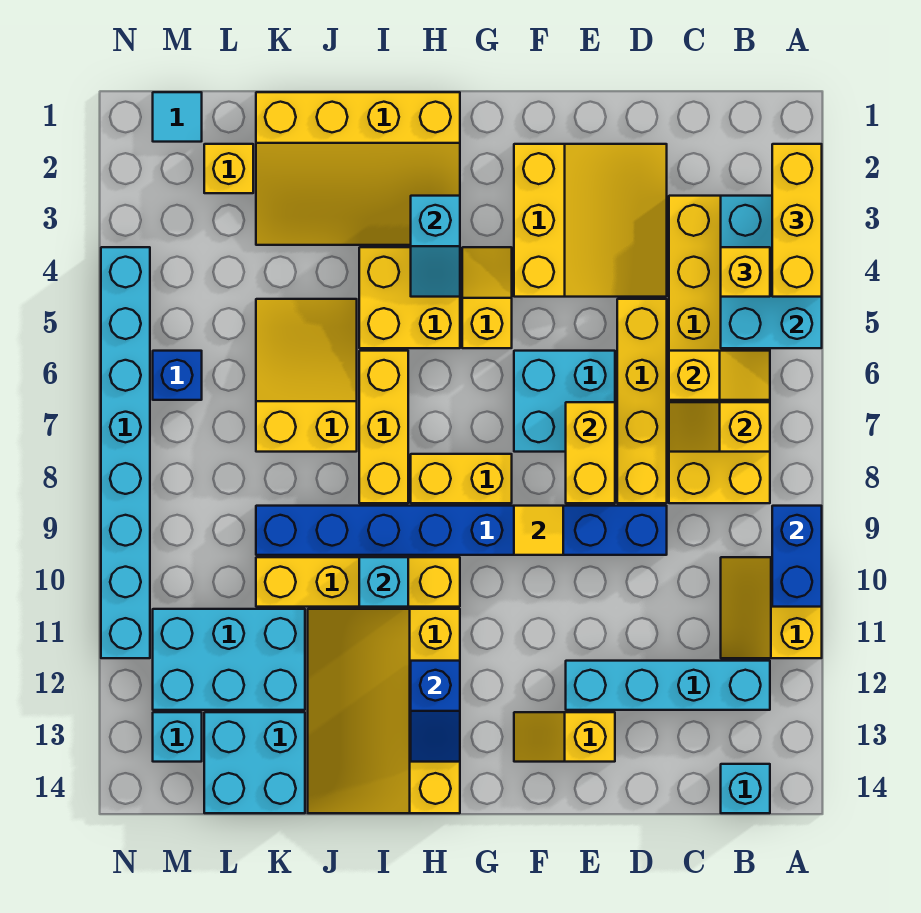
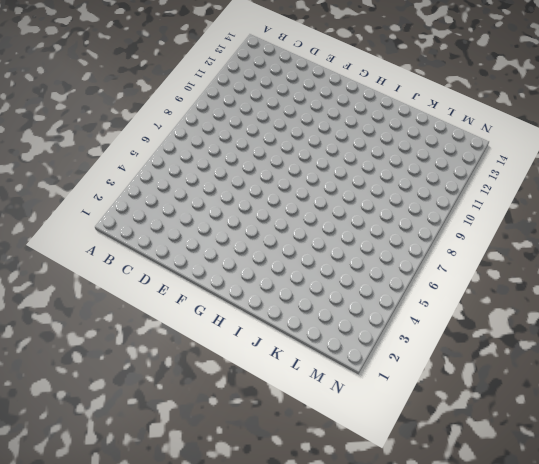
none -> yellow 2x2 slope [721,557,822,658]
none -> yellow 2x6 brick [669,196,770,503]
none -> cyan 1x4 brick [566,661,770,710]
none -> cyan 1x1 brick [721,764,770,813]

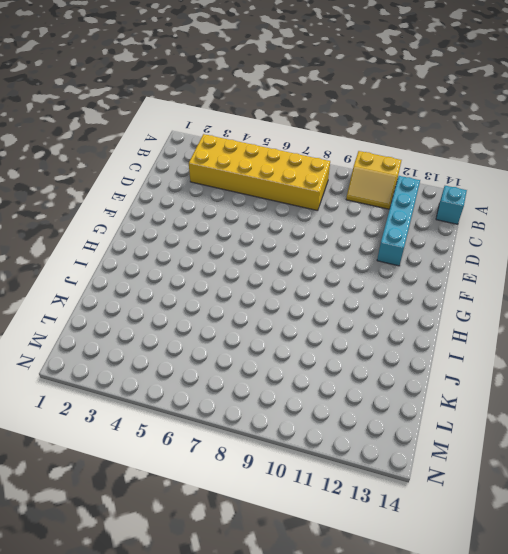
none -> yellow 3x3 slope [514,144,667,297]
none -> yellow 1x4 brick [617,299,667,503]
none -> blue 1x8 brick [256,506,667,555]
none -> cyan 2x2 brick [514,351,615,452]

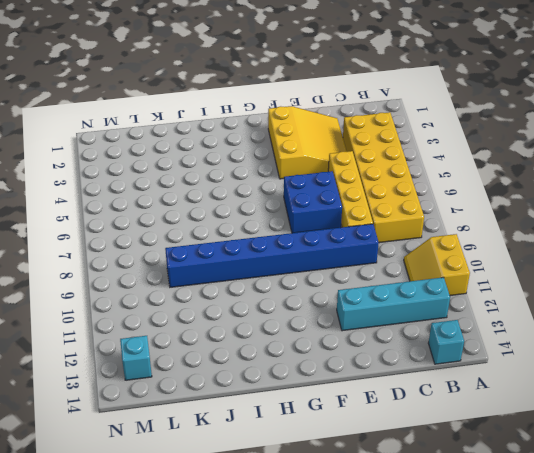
blue 2x2 brick [284,171,342,233] -> cyan 2x2 brick [514,351,615,452]
none -> yellow 1x2 slope [514,712,615,762]
none -> yellow 1x2 slope [462,247,512,348]
none -> yellow 1x2 brick [411,454,512,503]
none -> yellow 3x4 slope [256,92,460,245]

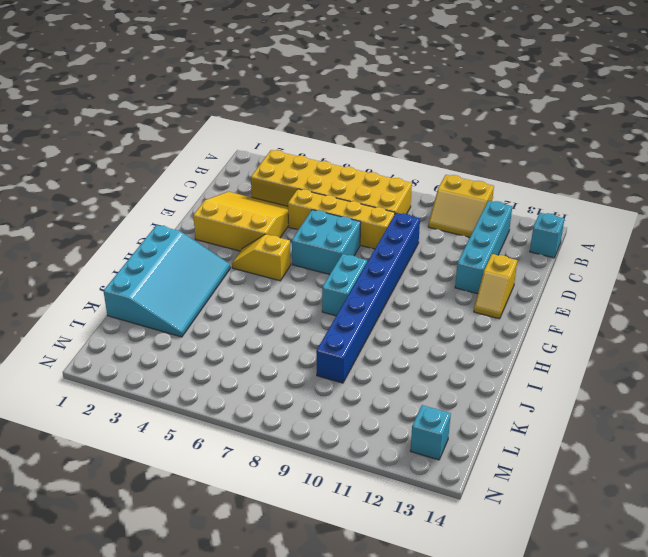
cyan 1x2 brick [322,254,367,316] -> yellow 1x2 brick [411,454,512,503]
cyan 3x4 slope [104,225,230,337] -> yellow 3x4 slope [256,92,460,245]
none -> yellow 2x2 brick [359,247,460,348]
none -> yellow 1x4 brick [256,557,460,607]
none -> yellow 3x4 slope [308,609,460,813]
none -> yellow 1x3 brick [359,351,408,503]

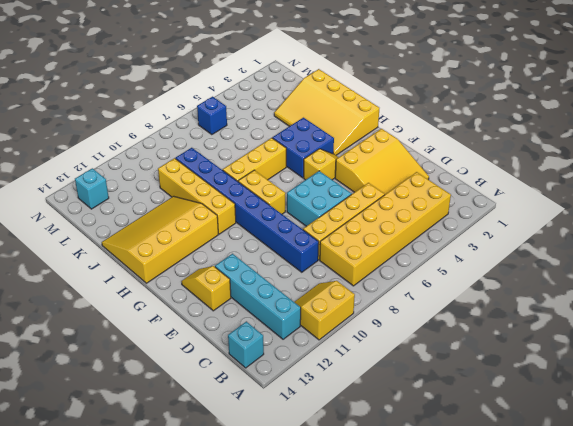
blue 2x2 brick [272,118,334,178] -> yellow 2x2 brick [359,247,460,348]
none -> yellow 2x3 slope [256,299,357,452]
none -> cyan 2x3 brick [153,609,305,710]
none -> cyan 2x2 brick [204,712,305,813]
none -> yellow 1x1 brick [204,144,253,193]

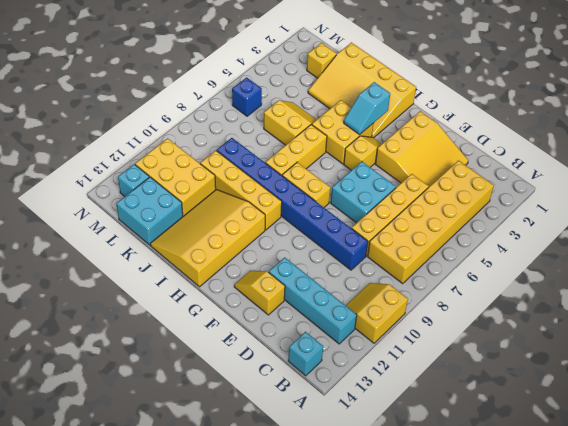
yellow 2x2 slope [264,100,316,145] -> yellow 2x3 slope [256,299,357,452]
yellow 2x3 brick [135,138,216,216] -> cyan 2x3 brick [153,609,305,710]
none -> cyan 1x1 tile [153,92,202,142]
none -> cyan 1x8 brick [101,247,150,658]
none -> cyan 2x3 brick [721,196,822,348]
none -> blue 1x2 brick [772,506,822,607]

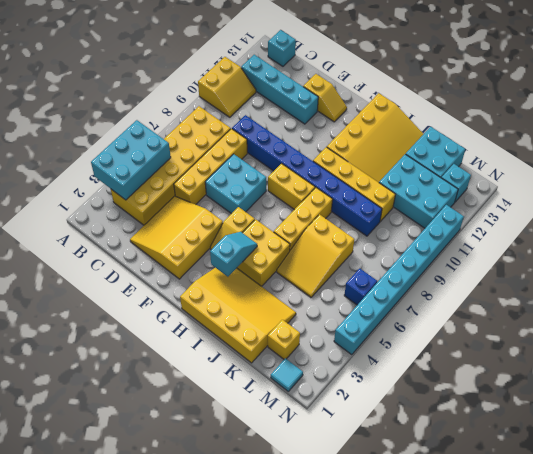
none -> blue 1x2 brick [772,506,822,607]
none -> yellow 1x2 slope [669,351,770,400]
none -> yellow 1x2 slope [669,402,770,452]
none -> yellow 1x2 brick [566,402,615,503]

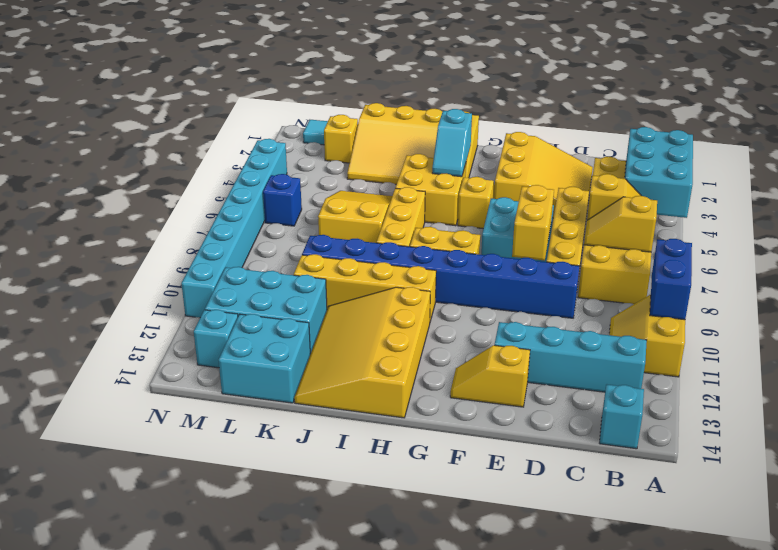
none -> yellow 1x1 tile [514,506,563,555]
none -> blue 1x2 slope [411,661,460,762]
none -> cyan 1x1 brick [359,557,408,607]
none -> yellow 1x3 brick [772,144,822,297]

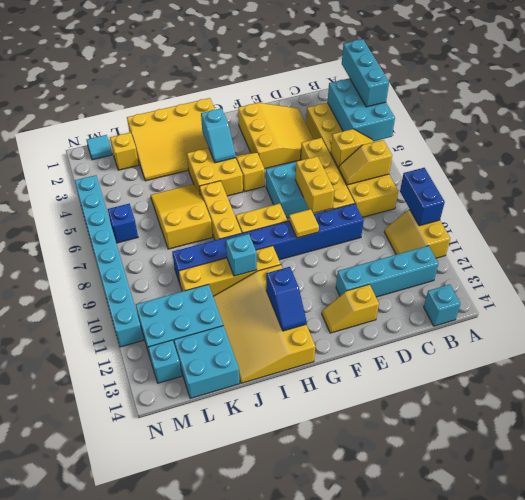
cyan 1x3 brick [342,39,389,107] -> yellow 1x3 brick [772,144,822,297]
none -> yellow 1x1 brick [721,247,770,297]

